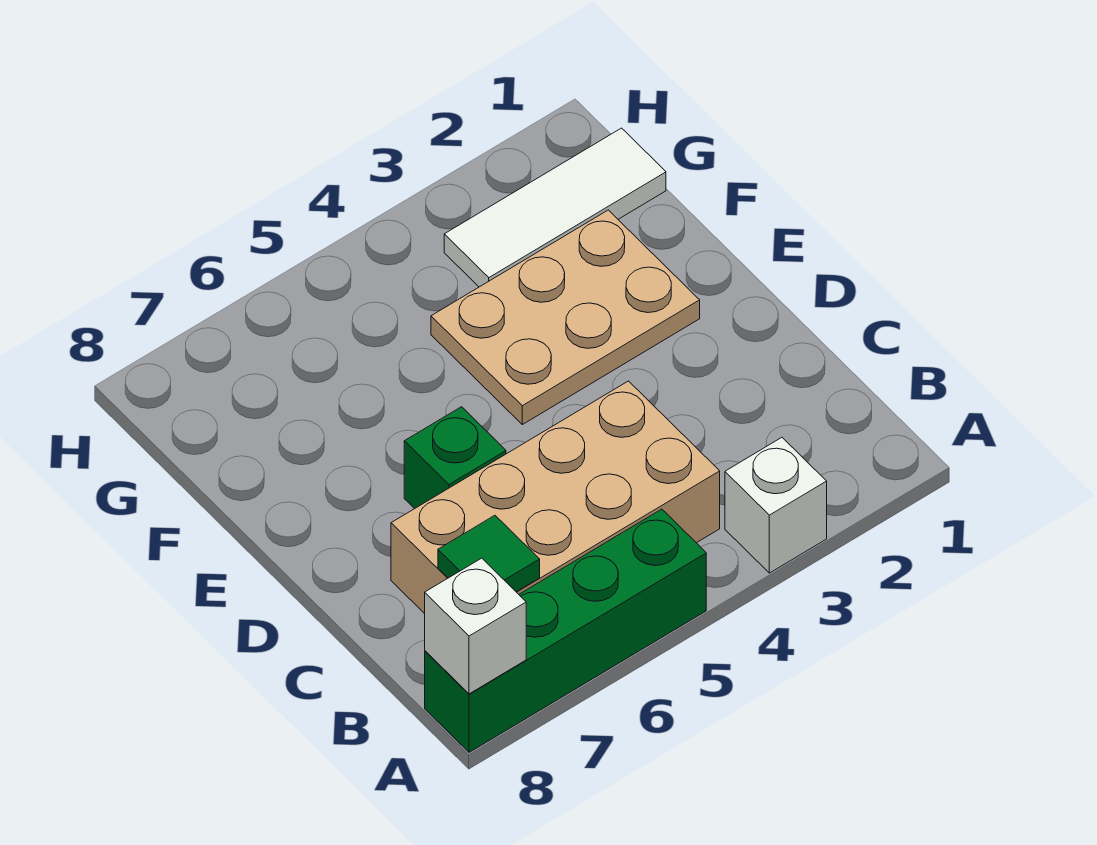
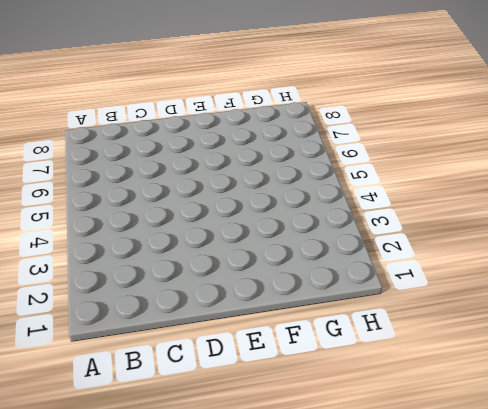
none -> white 1x1 brick [725,438,827,573]
none -> green 1x4 brick [425,509,706,752]

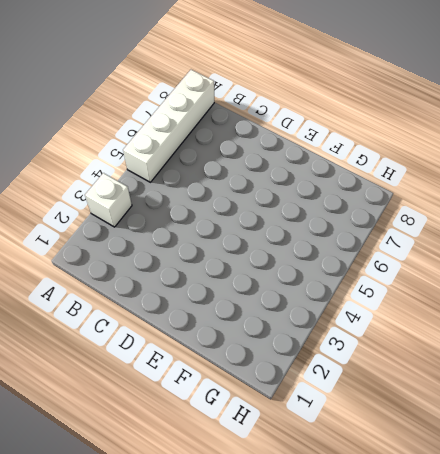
white 1x4 brick [123,70,214,182] -> green 1x4 brick [425,509,706,752]
none -> tan 2x4 brick [391,381,720,614]
none -> green 1x1 brick [404,407,506,509]

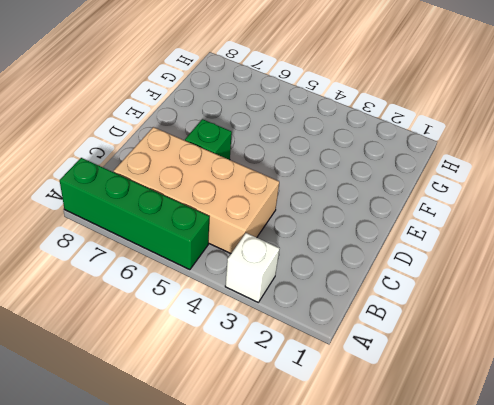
none -> tan 2x3 plate [431,210,700,424]
none -> white 1x3 tile [444,128,666,287]

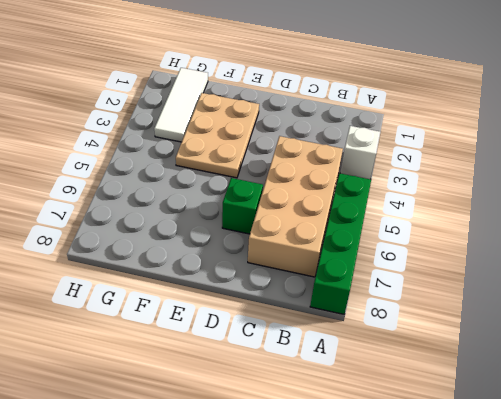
none -> white 1x1 brick [425,558,526,694]
none -> green 1x1 tile [438,516,540,592]

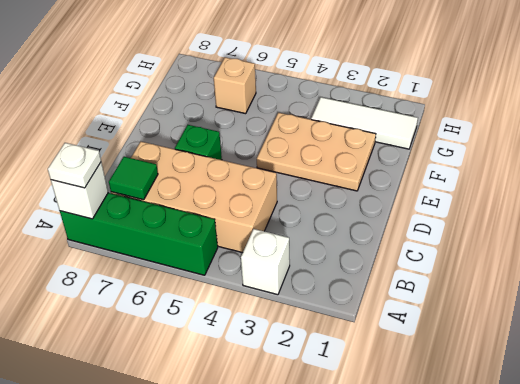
white 1x1 plate [48,143,101,188] -> none
tan 1x1 brick [214,57,256,114] -> none

